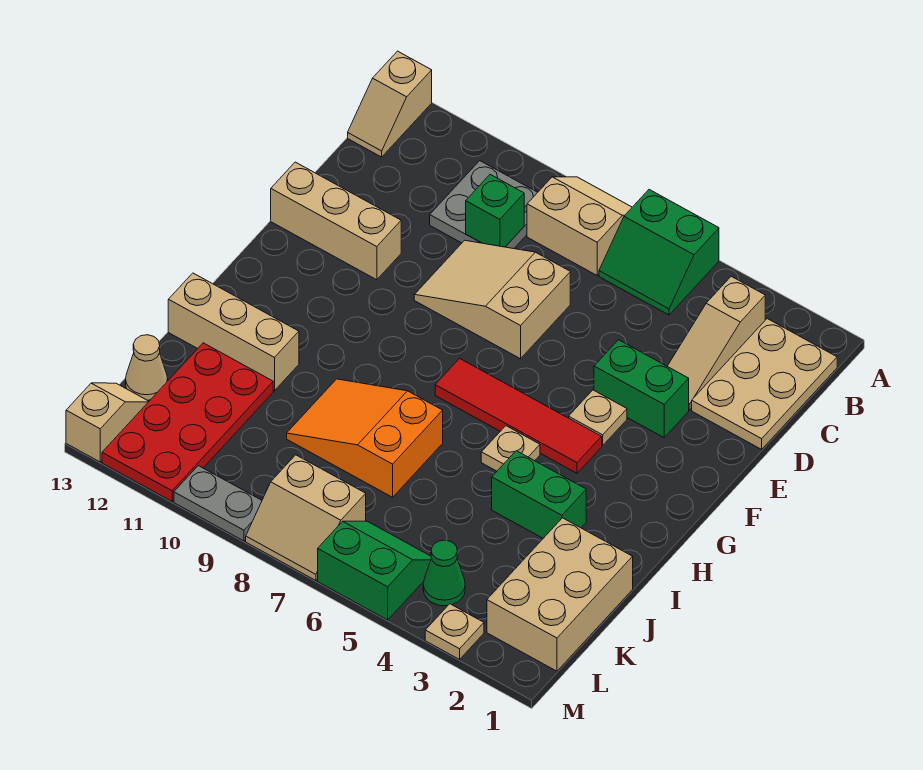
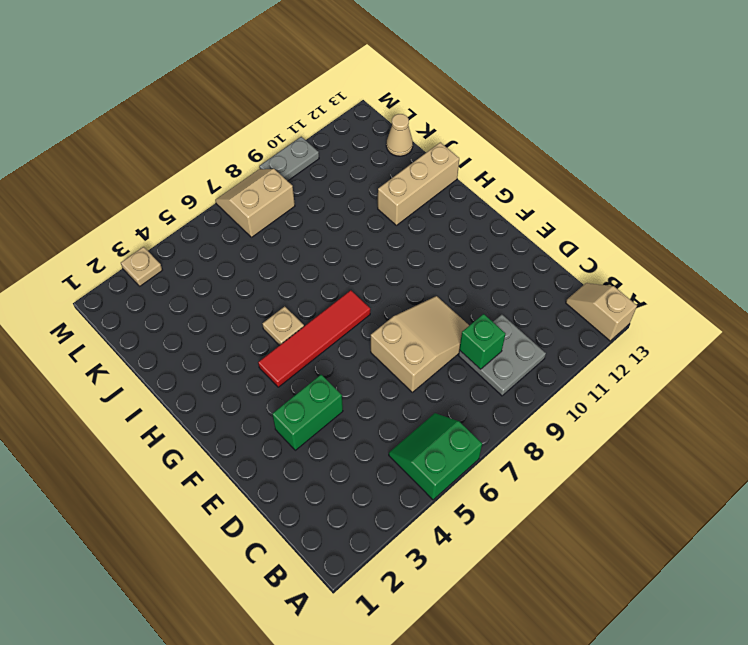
none -> tan 2x2 slope [527,177,632,275]
none -> tan 2x3 plate [692,319,837,449]
none -> tan 1x3 slope [667,276,765,410]

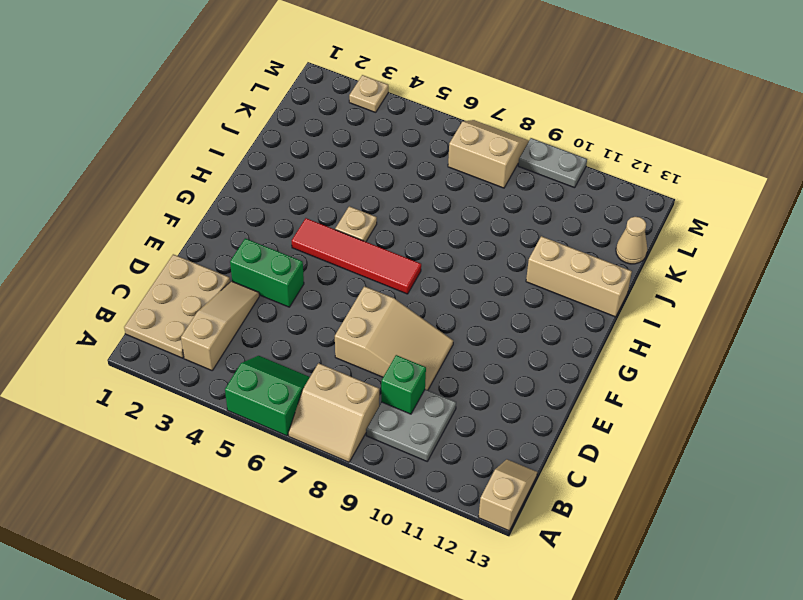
none -> tan 1x3 brick [271,162,401,280]
none -> tan 1x1 plate [569,390,627,446]
none -> green 1x2 brick [492,451,586,538]

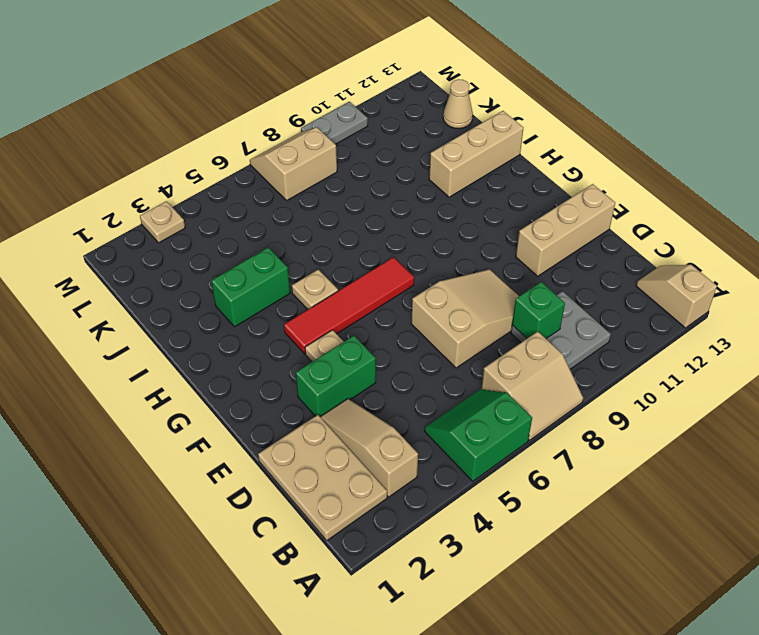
none -> orange 2x3 slope [287,379,443,497]
none -> tan 2x3 brick [487,518,633,671]
none -> red 2x4 plate [102,343,273,501]

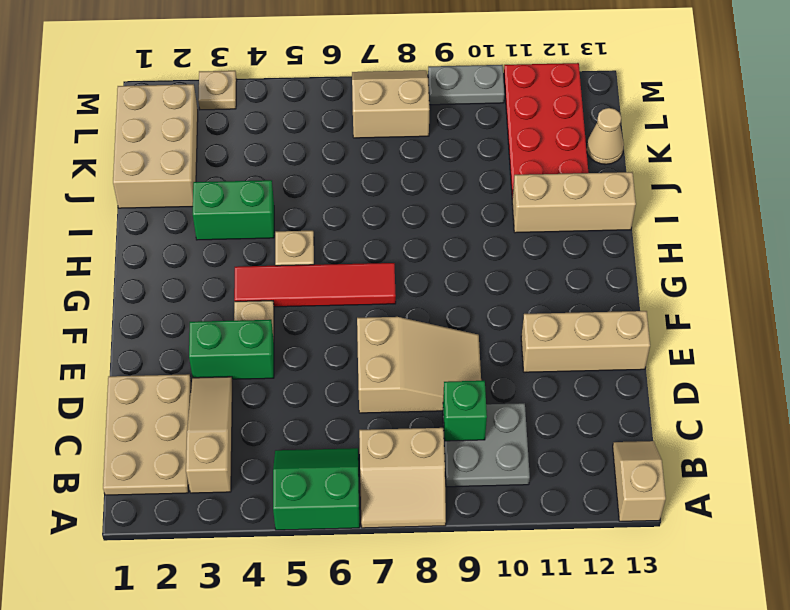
none -> orange 2x3 slope [287,379,443,497]
none -> green 1x1 cone [423,540,465,606]
none -> green 2x2 slope [318,521,432,620]

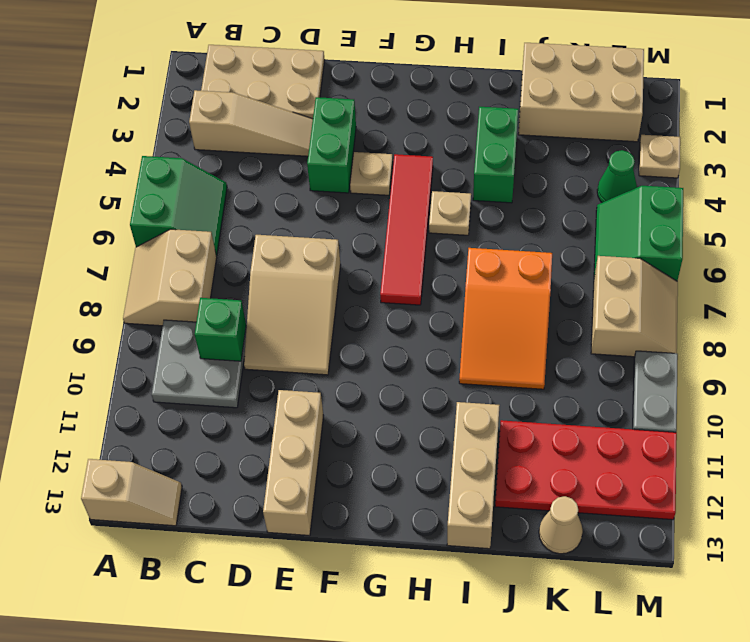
none -> tan 1x2 slope [66,383,149,462]

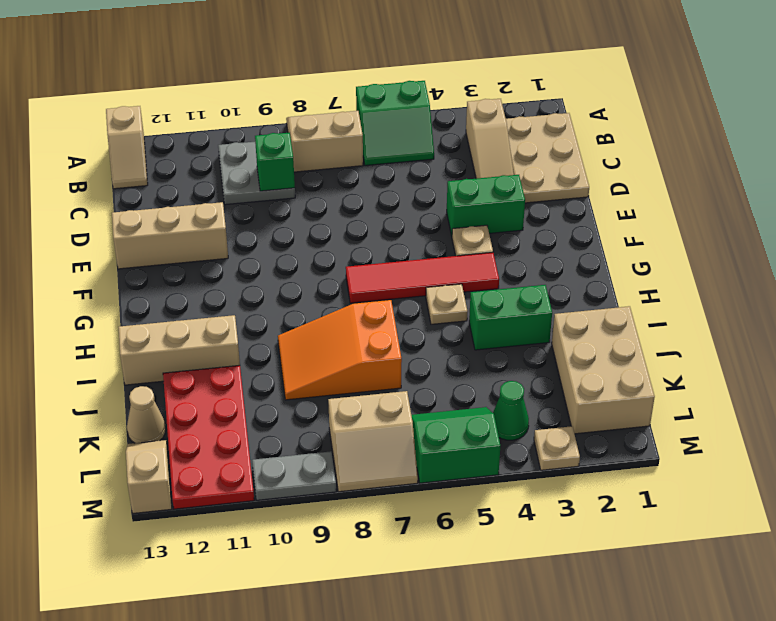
none -> tan 2x3 slope [414,240,570,359]

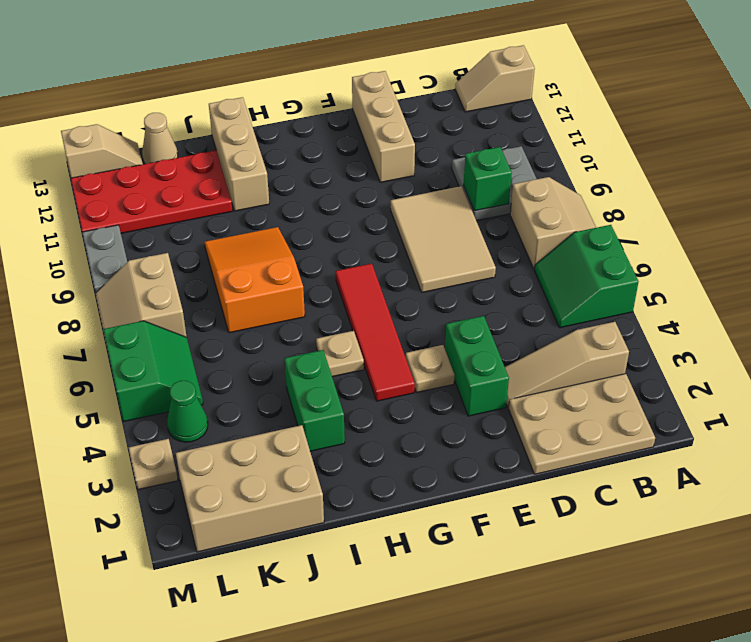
tan 2x3 tile [391,186,496,292] -> tan 2x3 slope [414,240,570,359]

